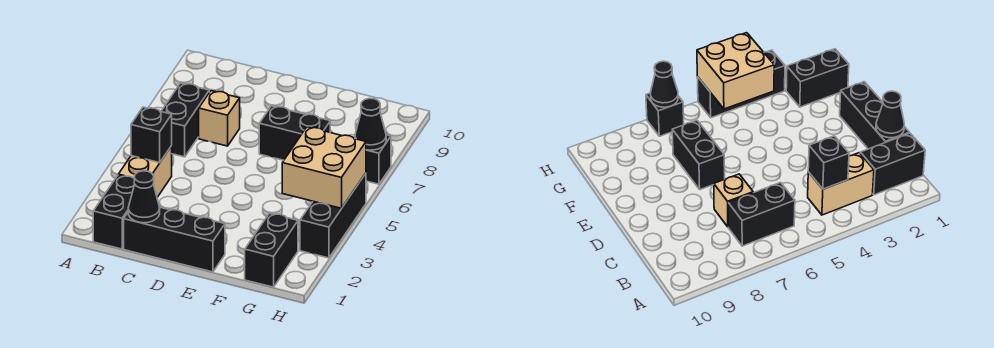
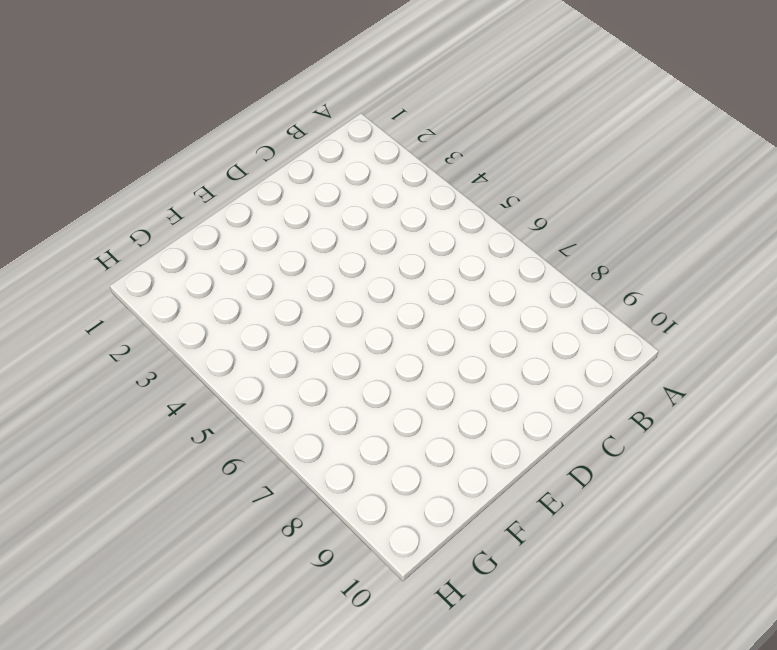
none -> black 1x2 brick [93,175,135,249]
none -> tan 1x2 brick [118,146,172,197]
none -> black 1x2 brick [161,83,209,157]

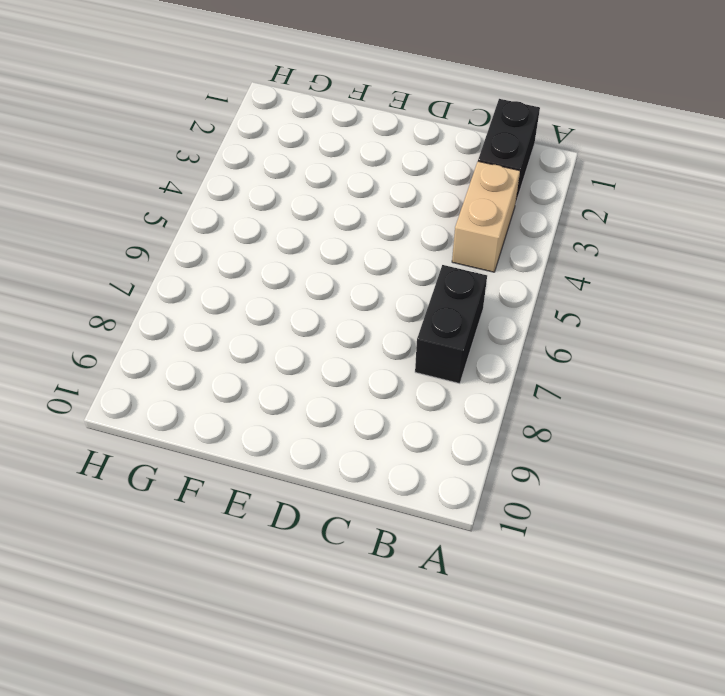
none -> black 1x3 brick [124,207,225,272]
none -> tan 1x1 brick [199,91,240,146]
none -> black 1x2 brick [259,106,330,160]

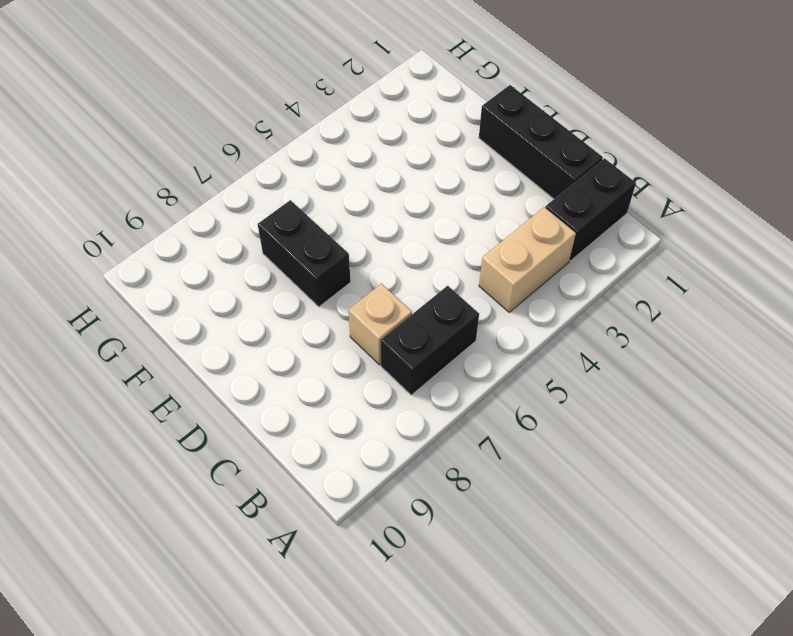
none -> black 1x2 brick [245,213,298,287]
none -> black 1x3 brick [300,173,366,258]
none -> black 1x1 brick [366,135,391,184]

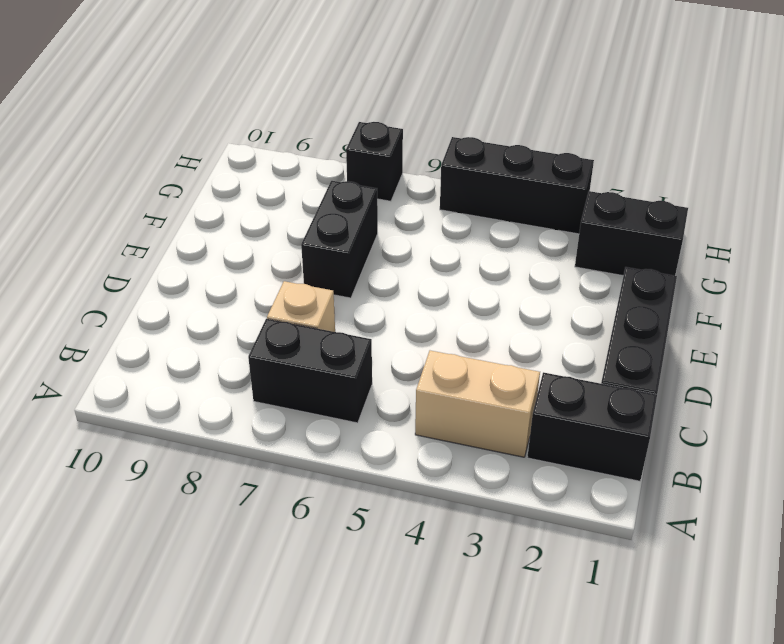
none -> black 1x1 brick [131,107,172,163]
none -> black 1x1 cone [128,171,160,223]
none -> tan 2x2 brick [282,127,366,208]

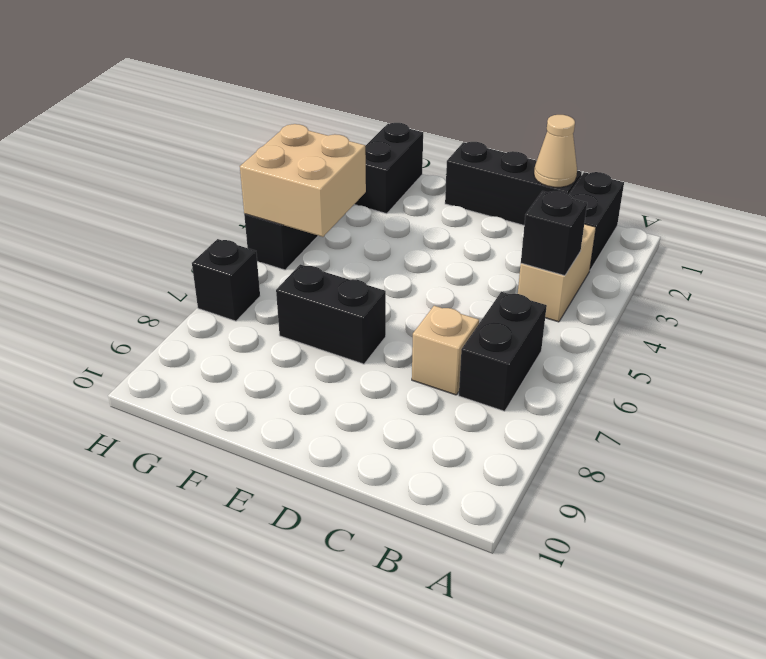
tan 1x1 cone [534,115,577,187] -> black 1x1 cone [128,171,160,223]
none -> black 1x1 cone [355,98,386,150]

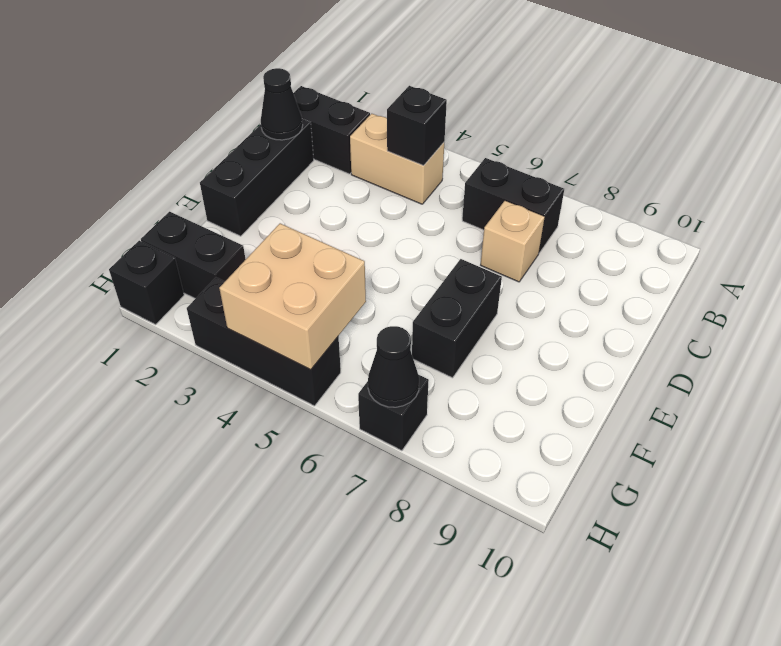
black 1x1 brick [109,241,184,325] -> none

